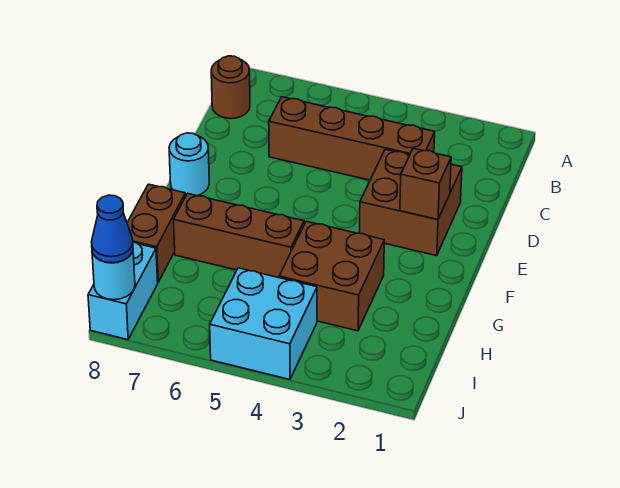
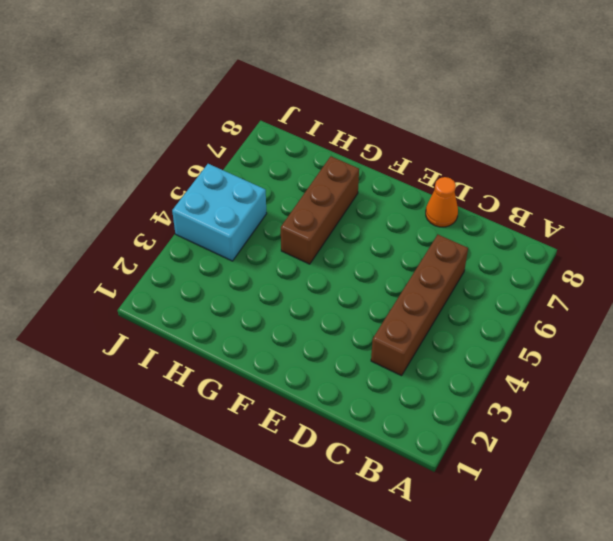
orange 1x1 cone [426,177,458,227] -> none
none -> brown 1x1 round brick [211,56,250,119]
none -> brown 2x2 brick [359,149,462,256]
none -> cyan 1x1 round brick [169,133,209,196]

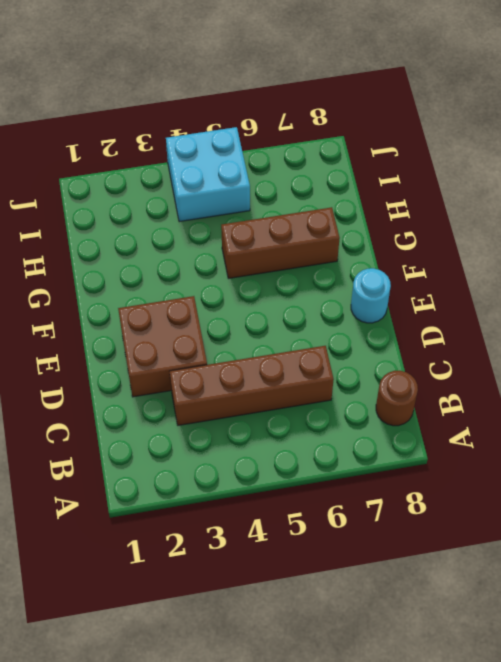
none -> brown 2x2 brick [279,221,384,331]
none -> brown 1x2 brick [127,184,186,282]
none -> cyan 1x2 brick [88,242,158,340]

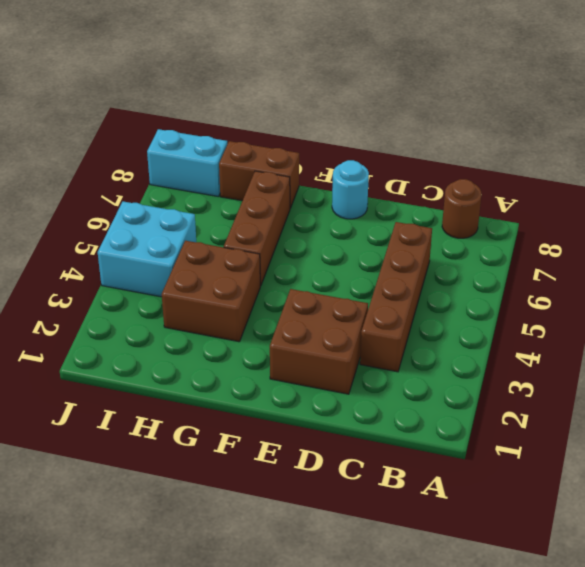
none -> brown 1x1 brick [400,148,451,220]
none -> cyan 1x1 round brick [92,251,135,300]
none -> blue 1x1 cone [92,195,133,263]

